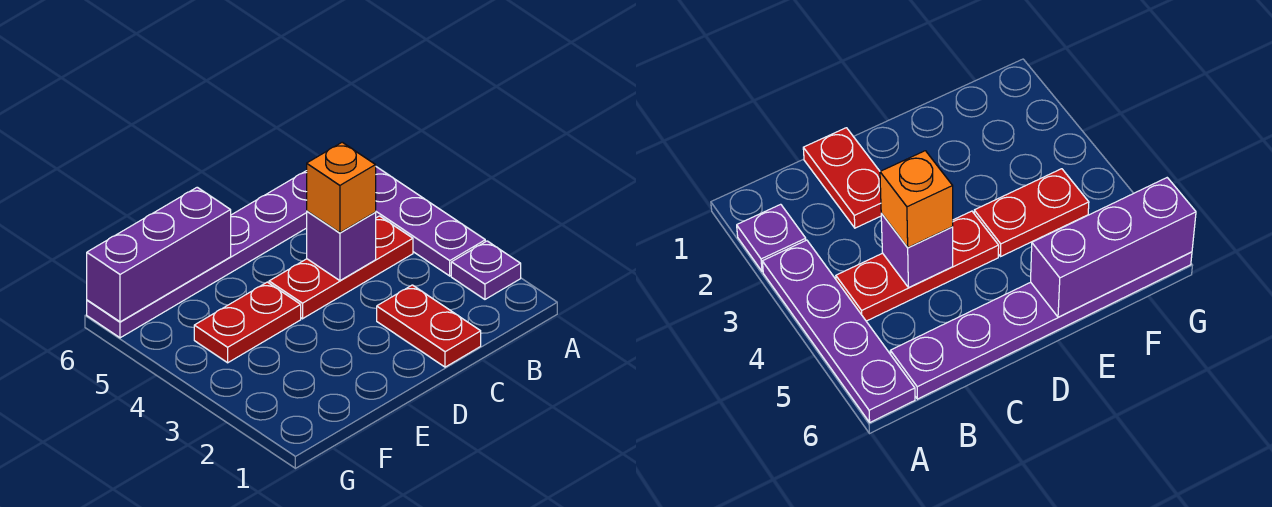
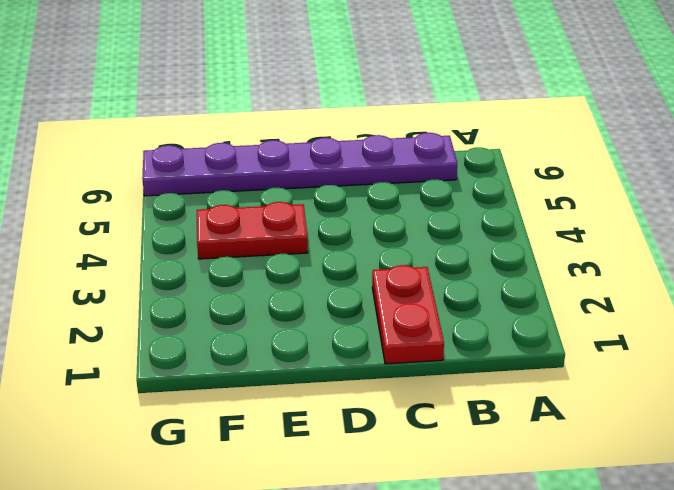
none -> purple 1x1 plate [451,241,521,299]
none -> purple 1x4 plate [375,167,485,276]

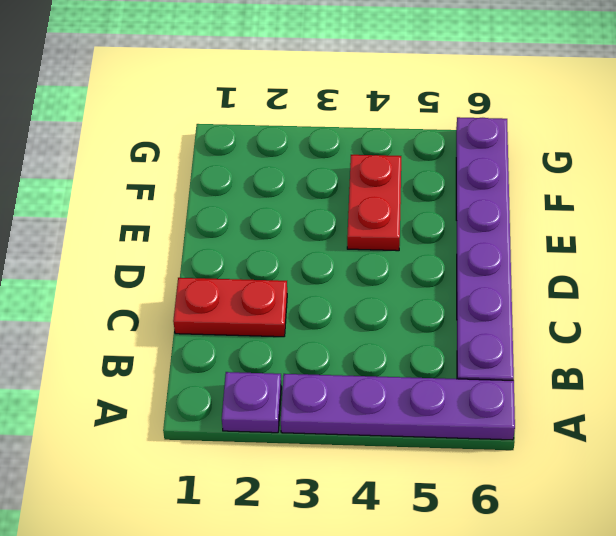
none -> red 1x3 plate [269,216,413,319]
none -> purple 1x1 brick [307,211,376,281]

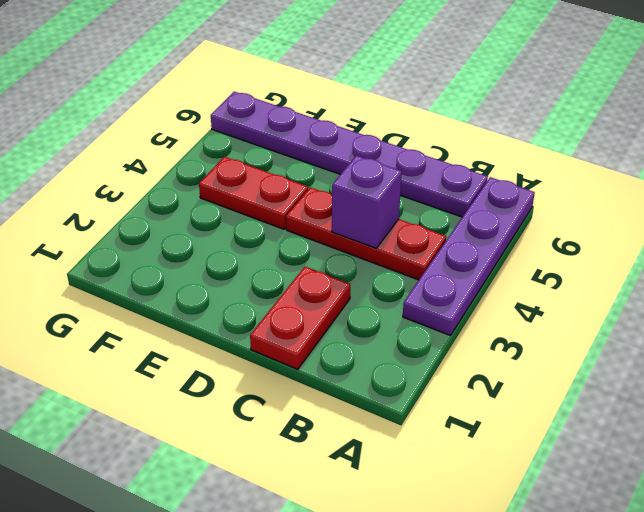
none -> purple 1x1 plate [451,241,521,299]
none -> purple 1x3 brick [87,187,231,322]

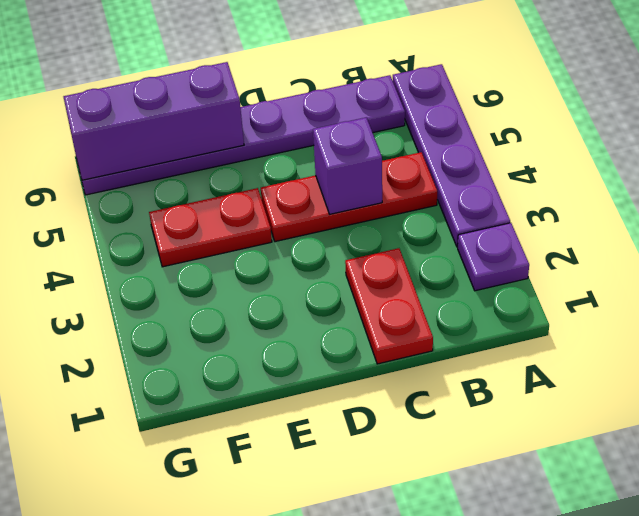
none -> orange 1x1 brick [307,142,376,233]

